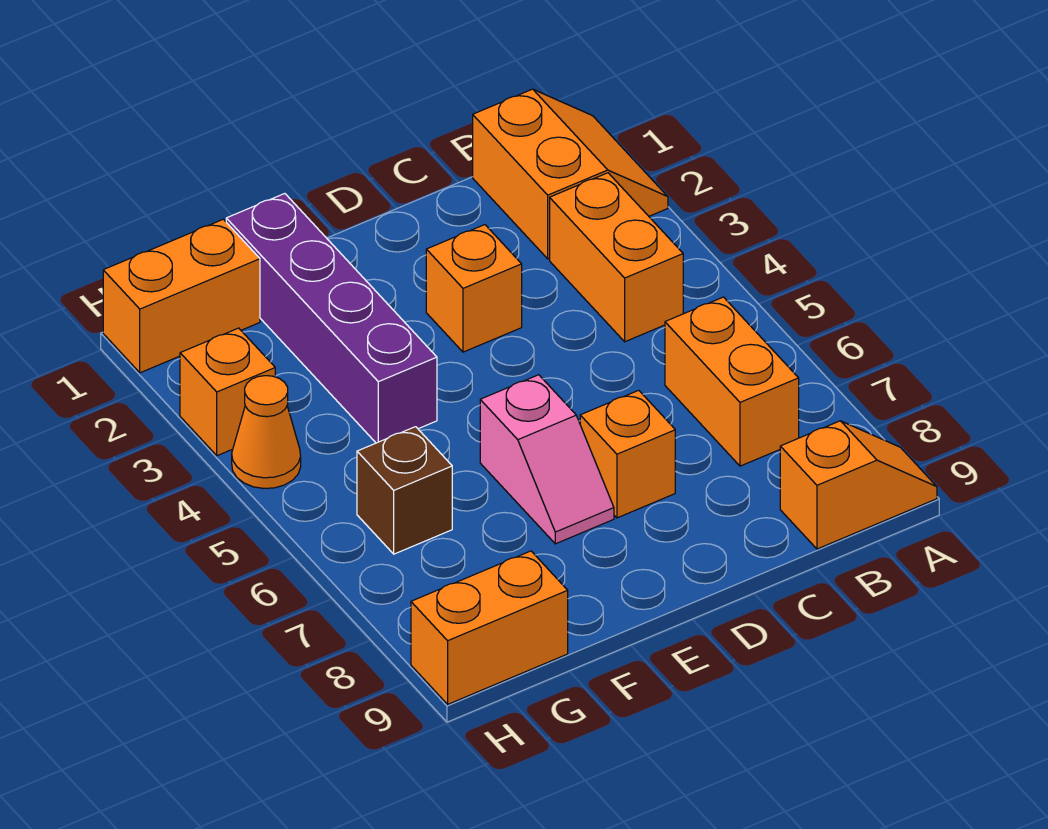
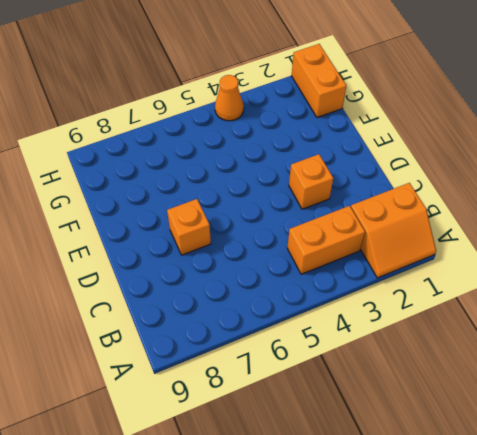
none -> orange 1x2 slope [780,421,937,549]
none -> orange 1x2 brick [665,297,799,466]
none -> pink 1x2 slope [480,375,614,544]

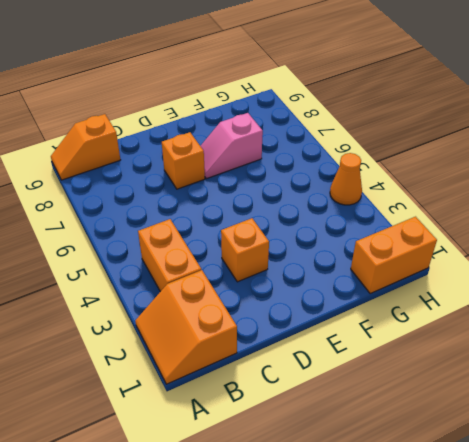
pink 1x2 slope [201,113,263,179] -> pink 1x2 slope turned to [480,375,614,544]
none -> orange 1x2 brick [665,297,799,466]
none -> purple 1x4 brick [226,194,437,443]
none -> brown 1x1 brick [357,427,452,554]

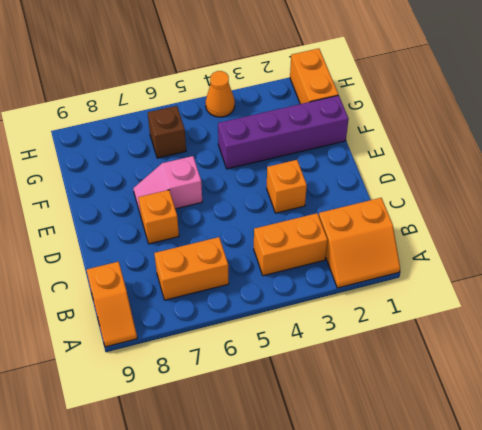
none -> orange 1x2 brick [411,551,568,704]
none -> orange 1x1 brick [180,328,275,456]

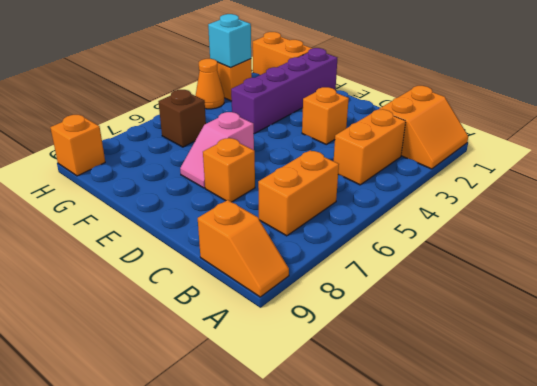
cyan 1x1 brick [208,14,251,67] -> none
orange 1x1 brick [50,115,105,176] -> orange 1x2 brick [411,551,568,704]

